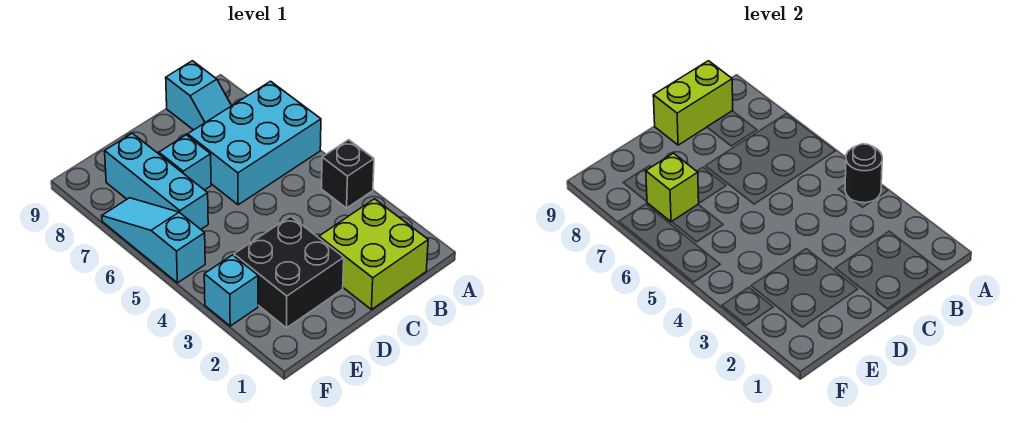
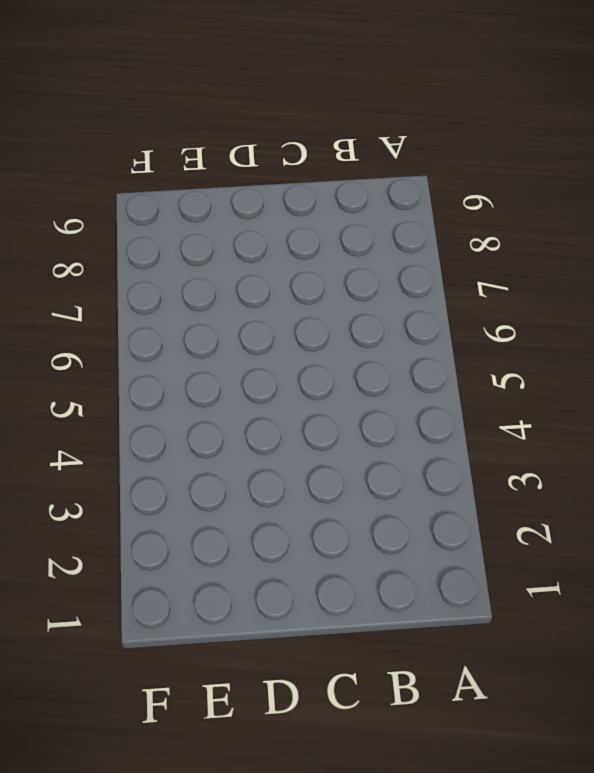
none -> black 1x1 brick [321,140,374,208]
none -> cyan 2x3 brick [188,81,321,205]
none -> lime 2x2 brick [319,199,428,310]

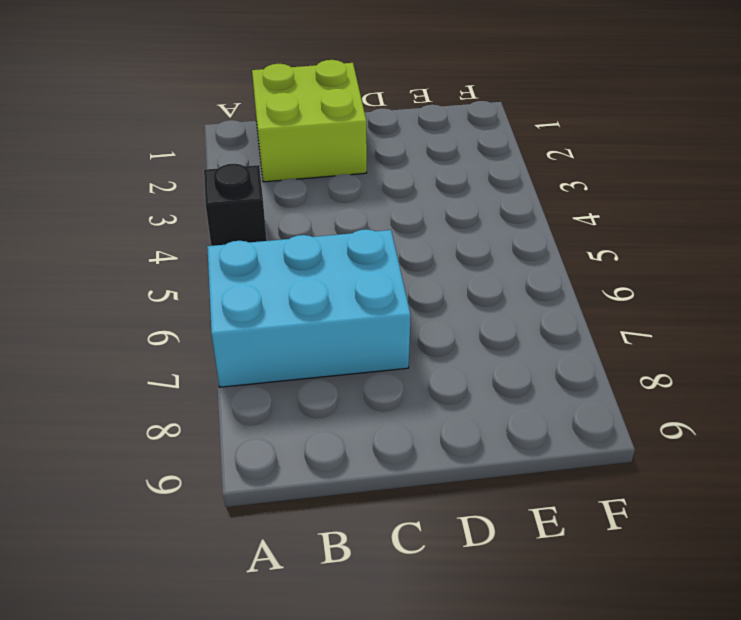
none -> cyan 1x2 slope [166,61,231,130]
none -> black 2x2 brick [234,216,344,328]
none -> cyan 1x1 brick [159,135,211,190]

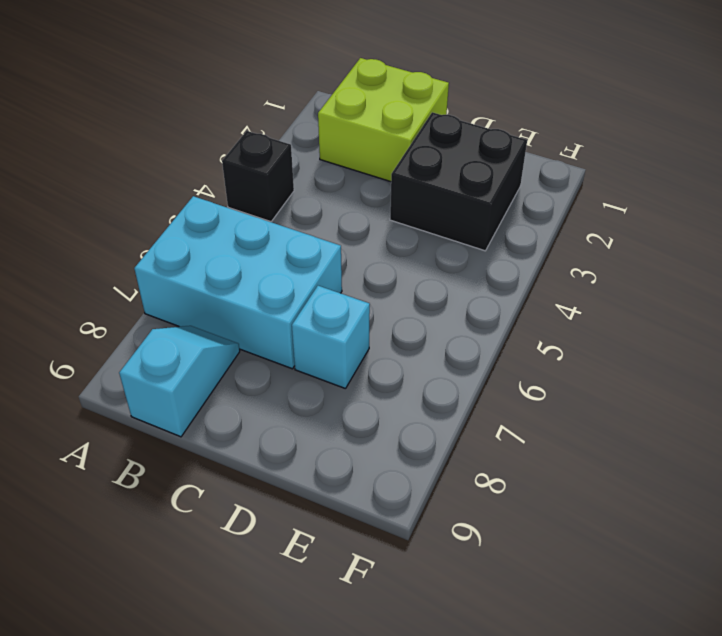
none -> cyan 1x3 brick [105,133,208,229]
none -> cyan 1x1 brick [204,255,258,326]
none -> cyan 1x3 slope [102,198,205,283]

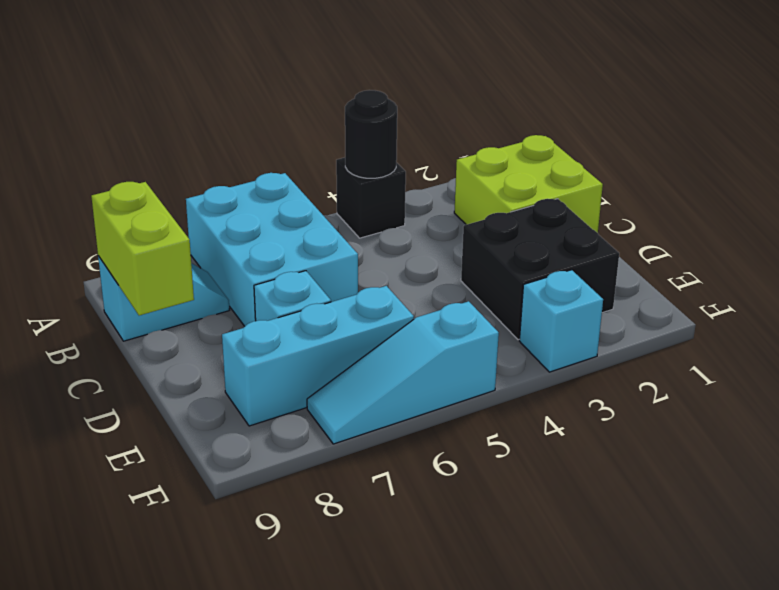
none -> lime 1x1 brick [646,153,699,222]

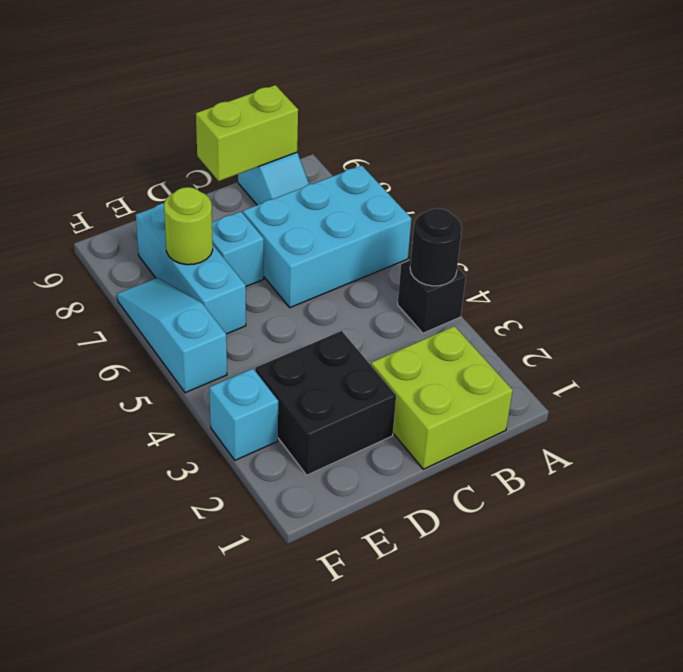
lime 1x1 round brick [164,187,213,265] -> lime 1x1 brick [646,153,699,222]

